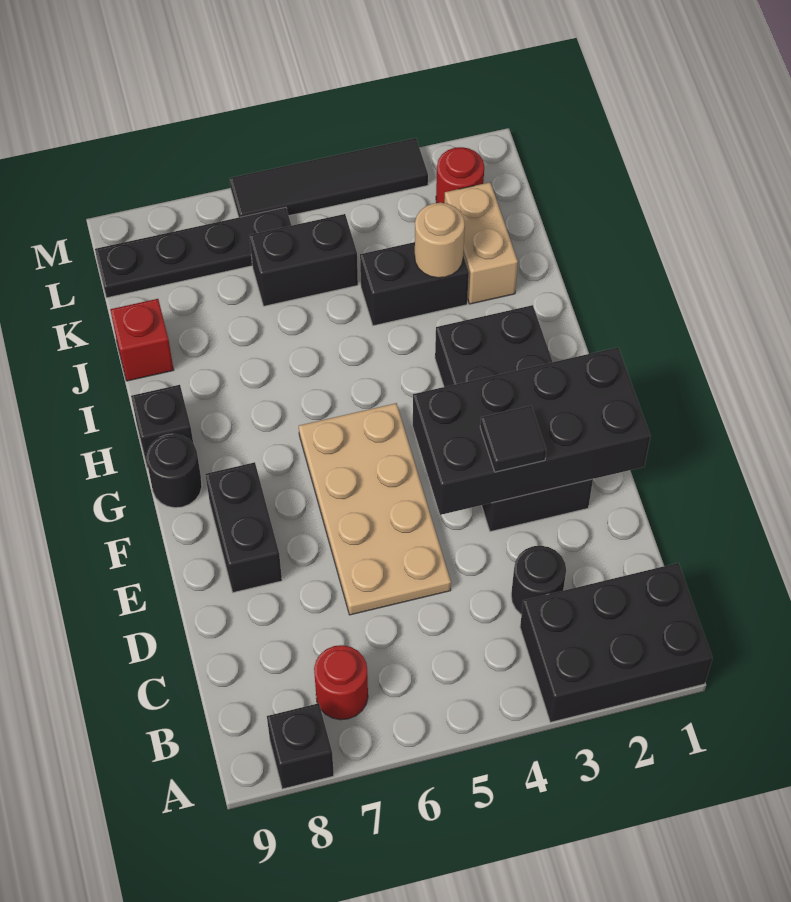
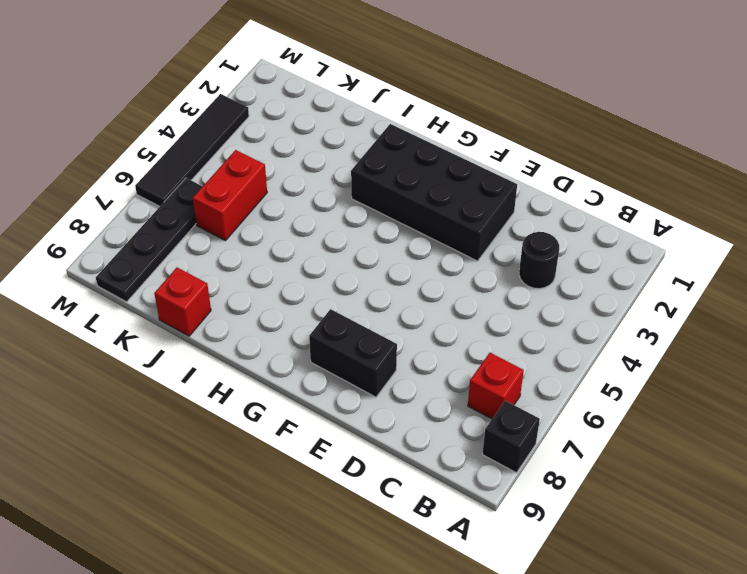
red 1x1 brick [468,353,524,419] -> red 1x1 round brick [314,645,368,720]
red 1x2 brick [193,150,267,241] -> black 1x2 brick [249,214,358,306]
none -> black 2x3 brick [520,563,713,722]
none -> tan 2x4 plate [299,403,451,615]
none -> black 1x1 round brick [147,434,202,508]

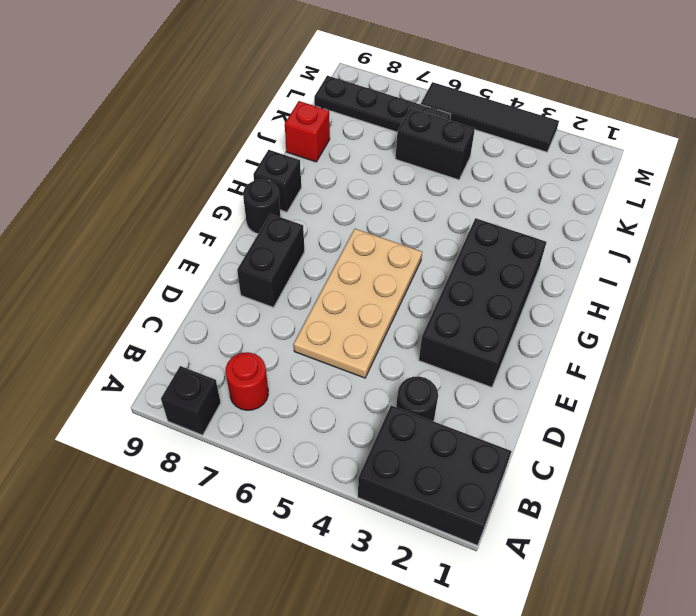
none -> tan 1x2 brick [444,182,518,304]
none -> black 1x2 brick [360,242,469,326]
none -> red 1x1 round brick [436,147,484,203]

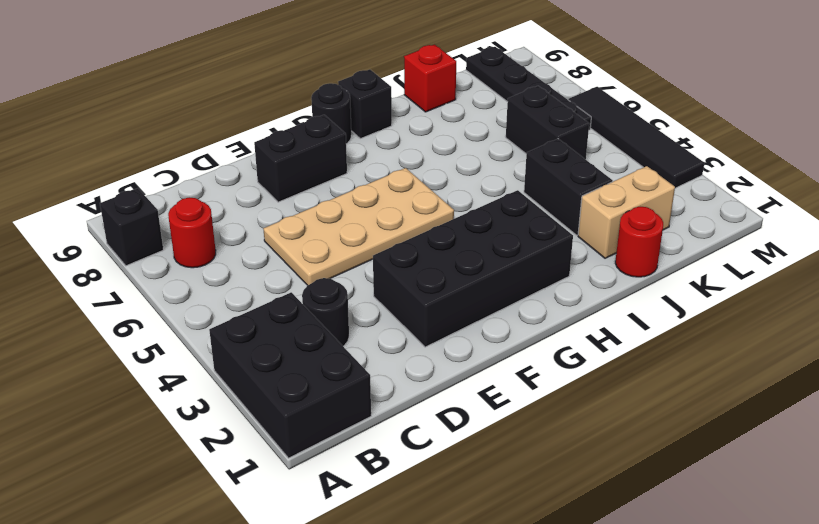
red 1x1 round brick [615,207,663,277] -> red 1x1 round brick moved to [436,147,484,203]
none -> black 2x4 brick [413,347,650,515]
none -> tan 1x1 round brick [415,203,465,278]
none -> black 1x1 tile [480,406,546,472]

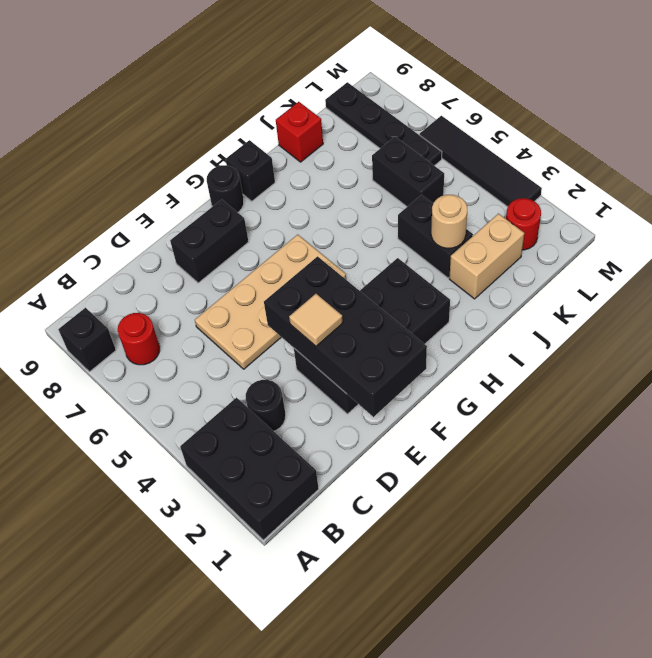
tan 1x1 tile [289,294,343,346] -> black 1x1 tile [480,406,546,472]

